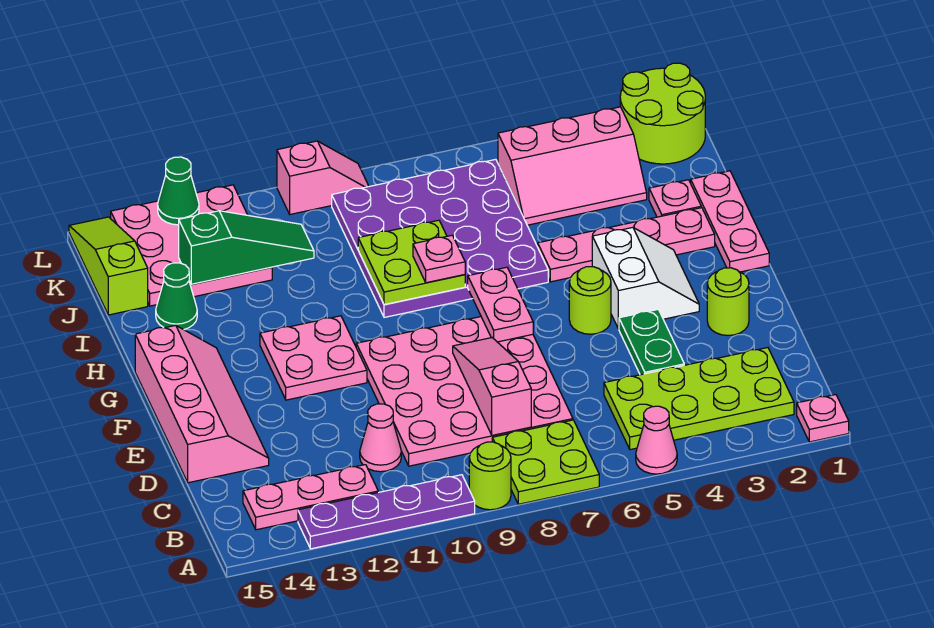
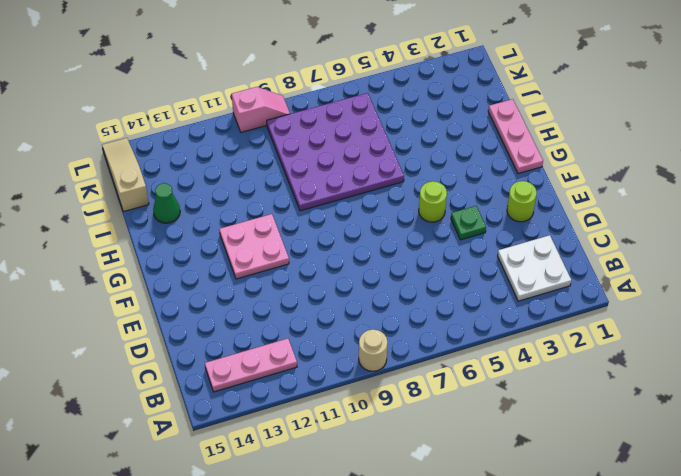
tan 1x1 round brick [359,330,387,371] -> lime 1x1 round brick [469,442,511,510]
white 2x2 plate [498,235,571,301] -> lime 2x4 plate [604,348,794,450]
green 1x1 plate [451,206,486,240] -> green 1x2 plate [619,310,684,375]
tan 1x3 slope [102,138,149,212] -> lime 1x3 slope [69,217,148,315]
none -> pink 1x1 plate [797,395,849,442]
none -> pink 1x1 cone [636,406,677,474]
none -> lime 2x2 plate [492,420,599,504]
none -> purple 1x4 plate [298,475,475,549]

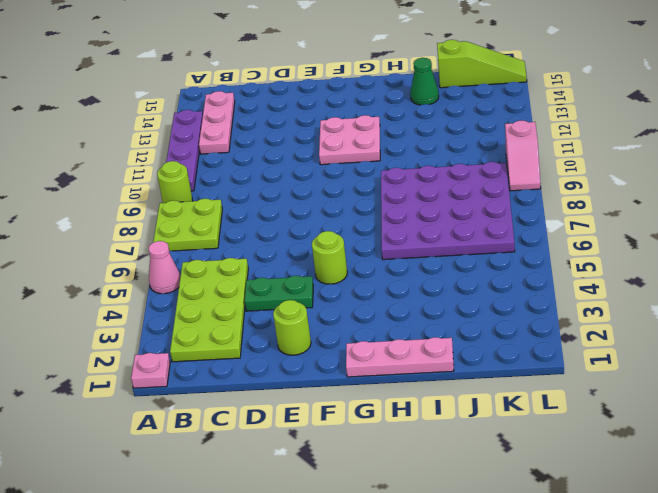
none -> pink 4x4 plate [356,317,573,466]
none -> pink 1x1 cone [360,404,401,472]
none -> pink 2x4 slope [135,325,269,483]
none -> white 2x2 slope [592,227,699,329]

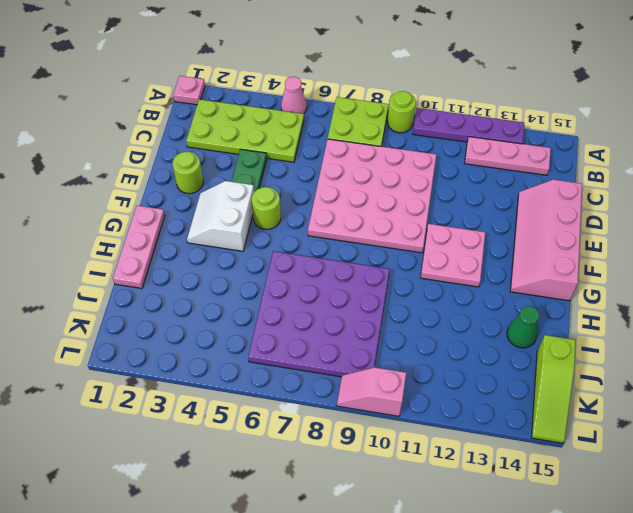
none -> pink 1x1 cone [360,404,401,472]
none -> pink 1x4 plate [538,208,715,282]
none -> pink 1x1 plate [649,180,701,217]
none -> pink 2x3 slope [498,107,647,225]

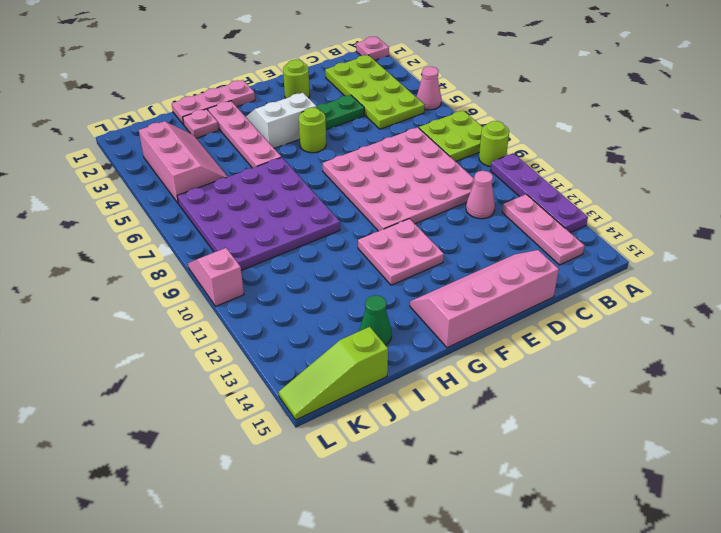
none -> pink 3x3 plate [111,185,272,306]
none -> lime 2x2 round brick [620,63,705,164]
none -> pink 1x3 slope [453,338,531,435]
none -> pink 1x2 plate [468,267,533,342]

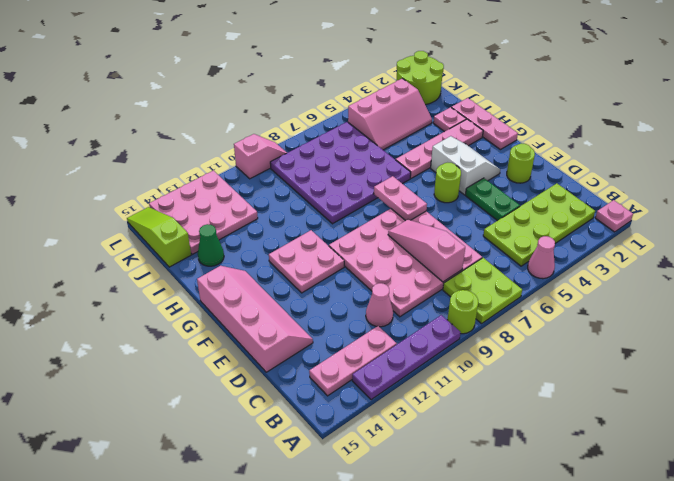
none -> lime 2x2 plate [358,220,465,305]
none -> green 1x3 slope [179,211,314,284]
none -> green 1x1 cone [158,157,199,225]
none -> pink 1x1 plate [413,235,465,283]

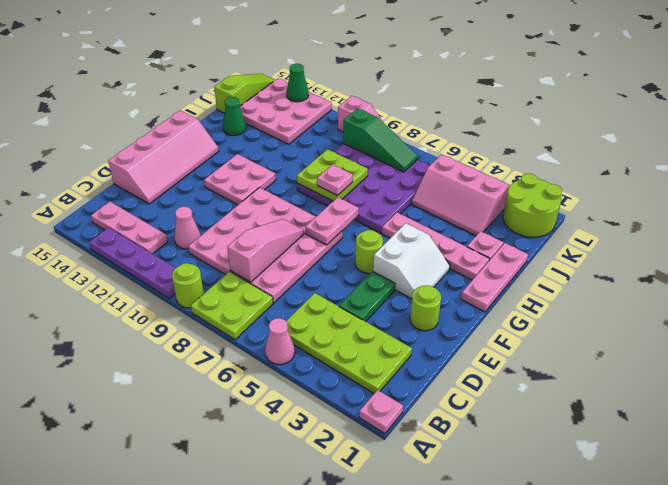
green 1x3 slope [343,108,418,172] -> green 1x3 slope moved to [179,211,314,284]

